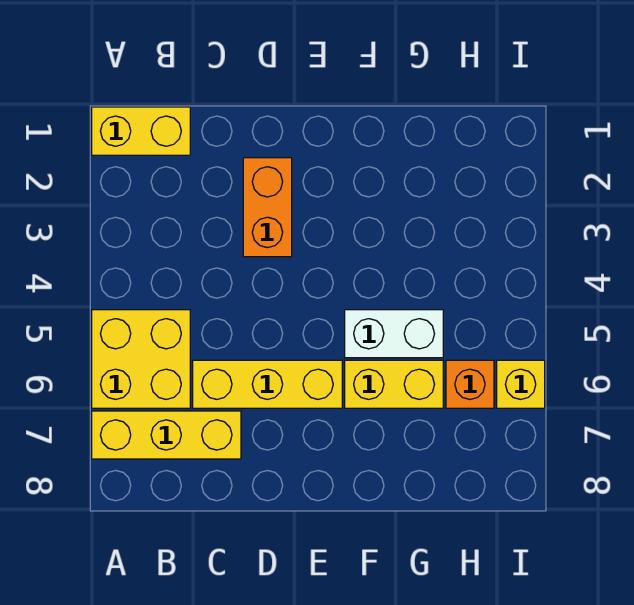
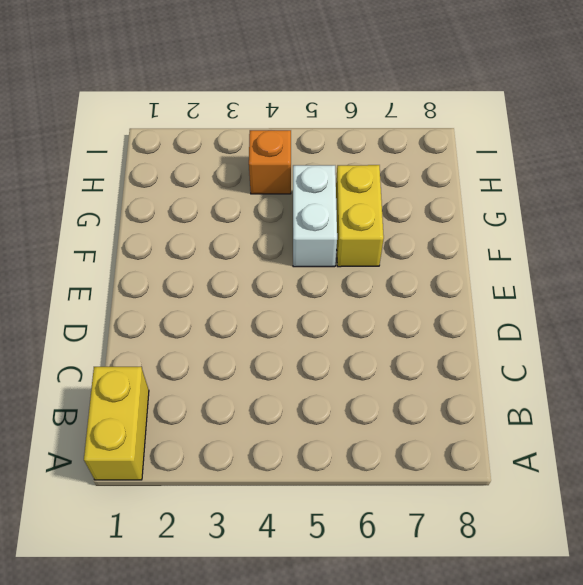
orange 1x1 brick [249,130,291,194] -> orange 1x1 brick moved to [446,360,494,408]
none -> yellow 2x2 brick [92,310,190,408]
none -> yellow 1x3 brick [92,411,241,459]

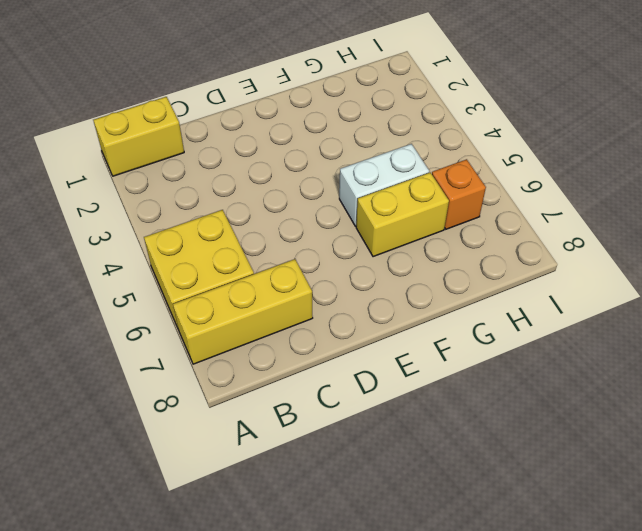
none -> yellow 1x3 brick [193,360,342,408]
none -> orange 1x2 brick [243,158,292,257]

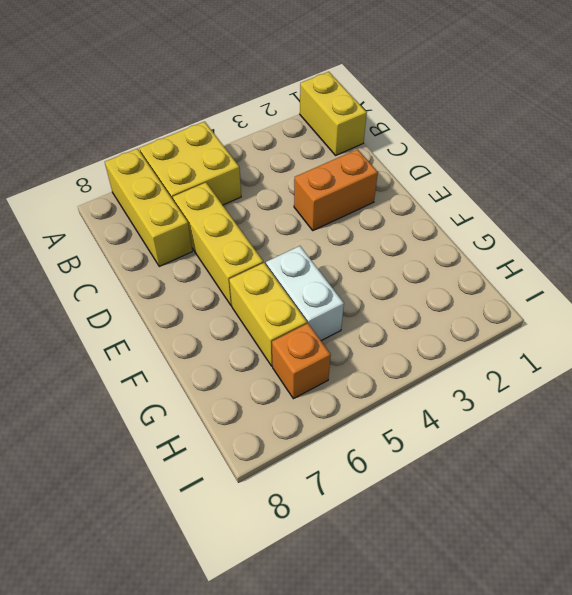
none -> yellow 1x1 brick [497,360,545,408]

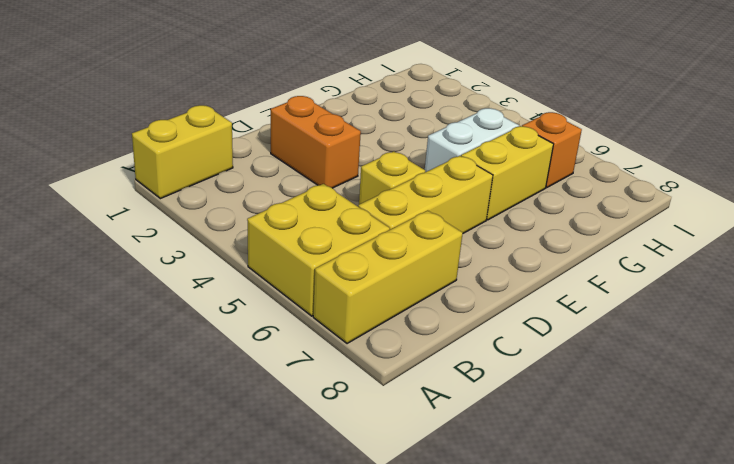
yellow 1x1 brick [359,151,425,204] -> yellow 1x1 brick moved to [497,360,545,408]

